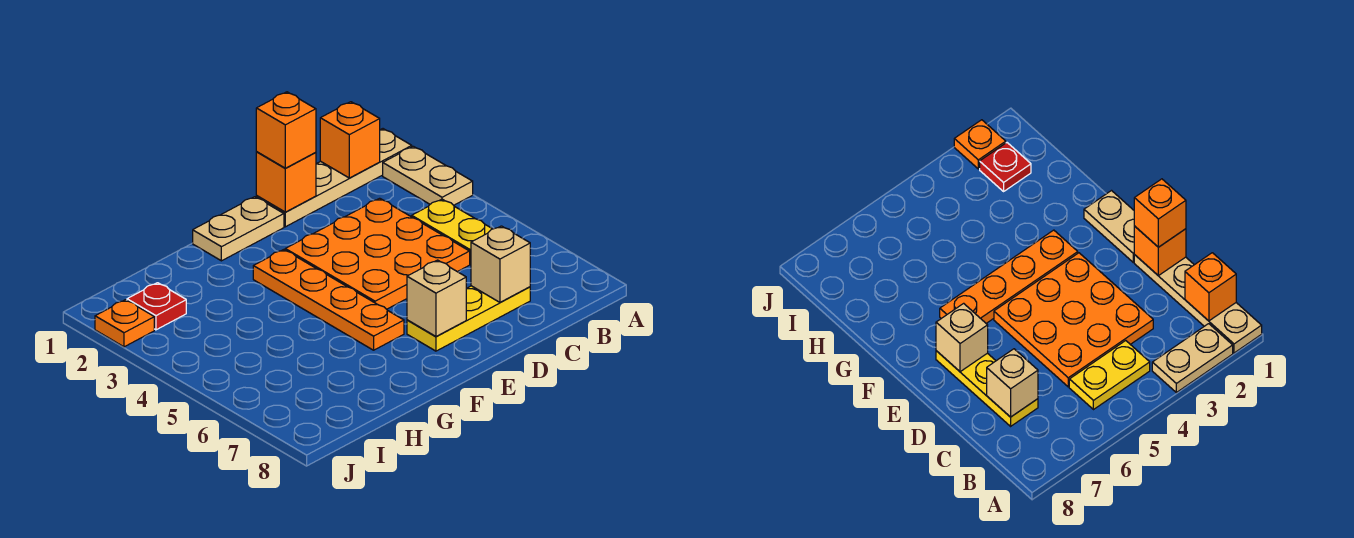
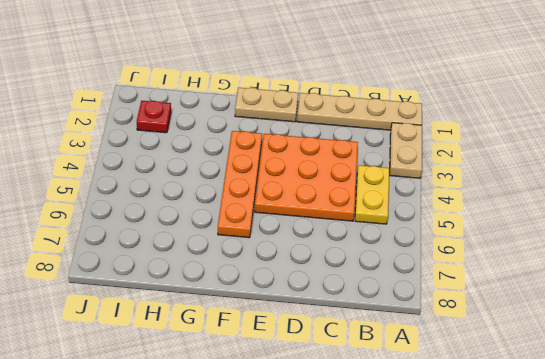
none -> yellow 1x3 plate [407,286,530,351]
none -> orange 1x1 plate [95,300,154,347]
none -> orange 1x1 brick [320,102,380,178]

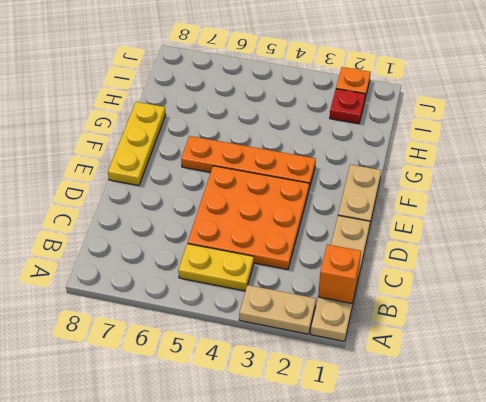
yellow 1x3 plate [108,102,166,186] -> yellow 1x3 plate moved to [407,286,530,351]
none -> tan 1x1 brick [471,226,530,302]
none -> orange 1x1 brick [256,152,316,212]
none -> tan 1x1 brick [407,260,467,336]

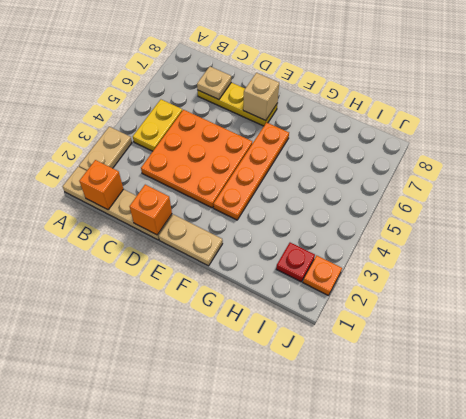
tan 1x1 plate [197,67,231,100] -> tan 1x1 brick [471,226,530,302]
none -> orange 1x1 brick [256,92,316,168]

